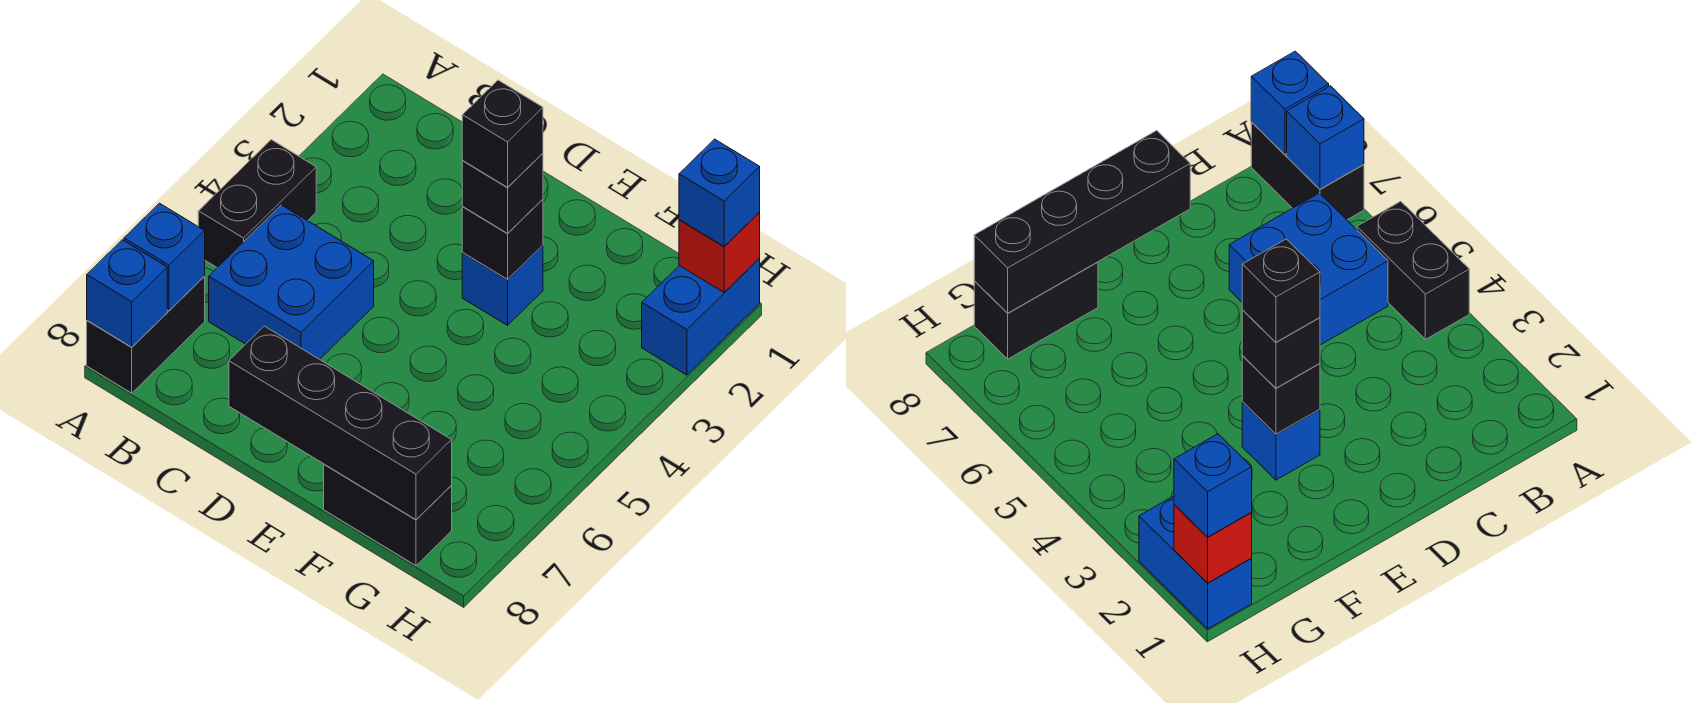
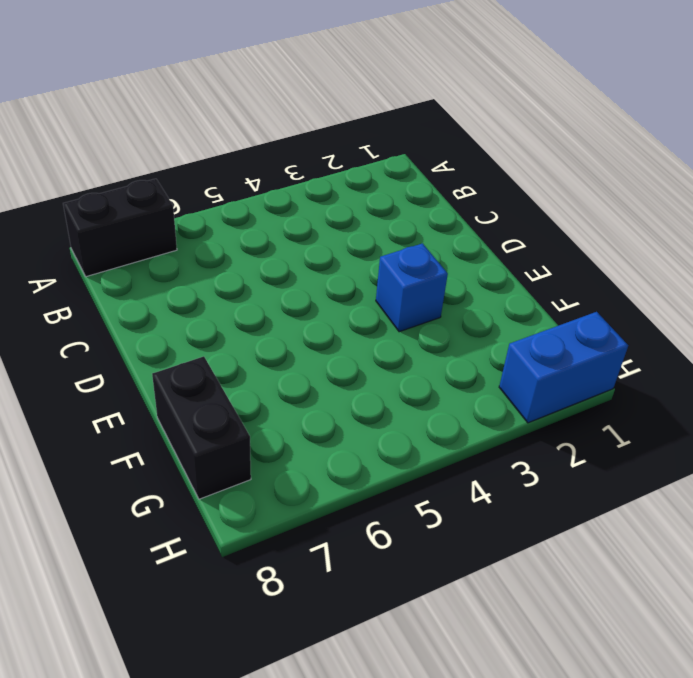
none -> black 1x2 brick [198,140,316,267]
none -> blue 2x2 brick [209,205,374,359]
none -> blue 1x1 brick [124,203,205,311]

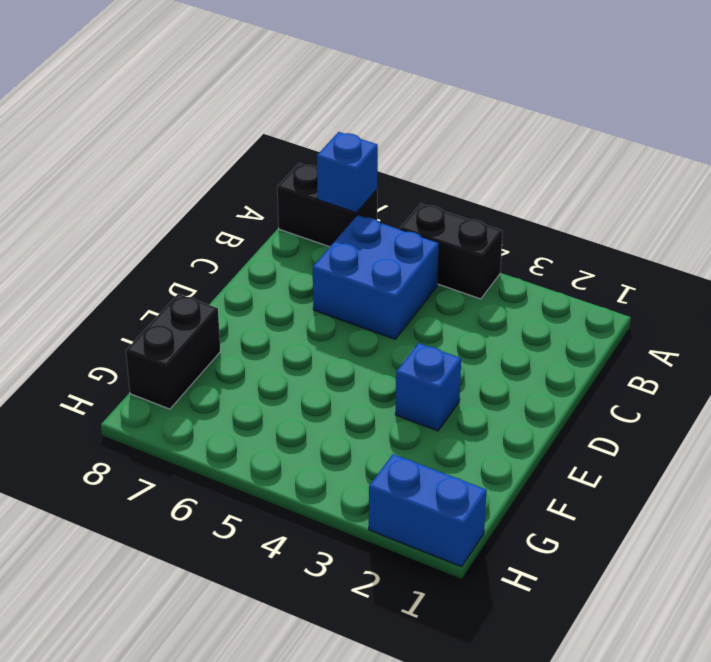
none -> blue 1x1 brick [87,240,167,347]
none -> black 1x4 brick [229,326,452,520]
none -> black 1x1 brick [462,199,543,279]

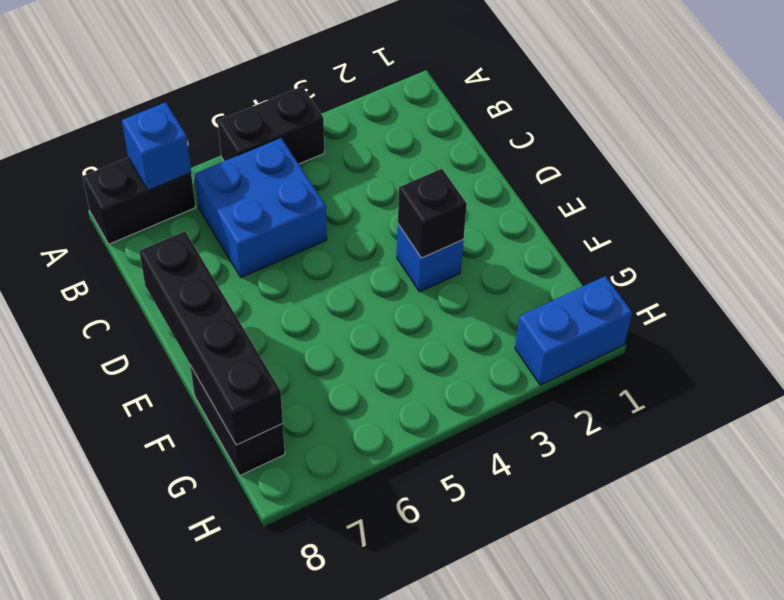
none -> blue 1x1 brick [87,240,167,347]
none -> red 1x1 brick [679,213,760,292]
none -> black 1x1 brick [462,153,543,233]

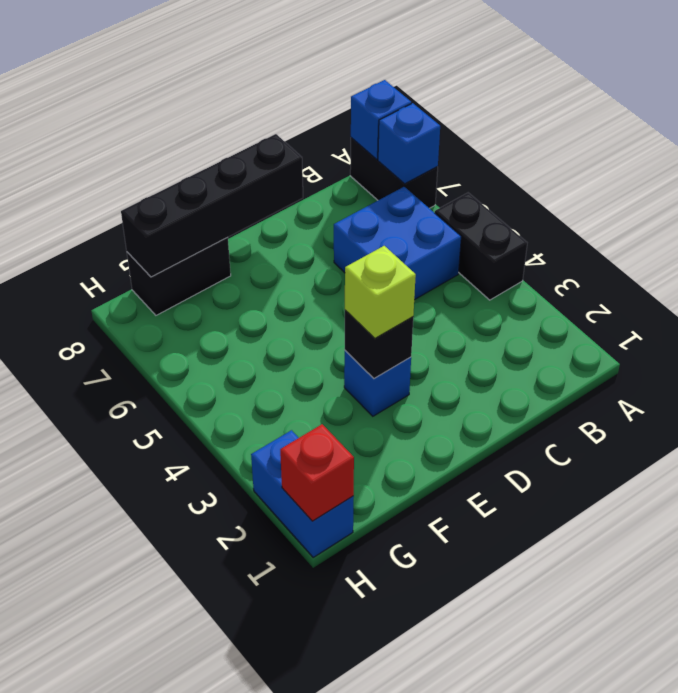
lime 1x1 brick [345,246,416,338] -> black 1x1 brick [462,153,543,233]
none -> blue 1x1 brick [679,139,760,246]
none -> black 1x1 brick [462,80,543,187]

